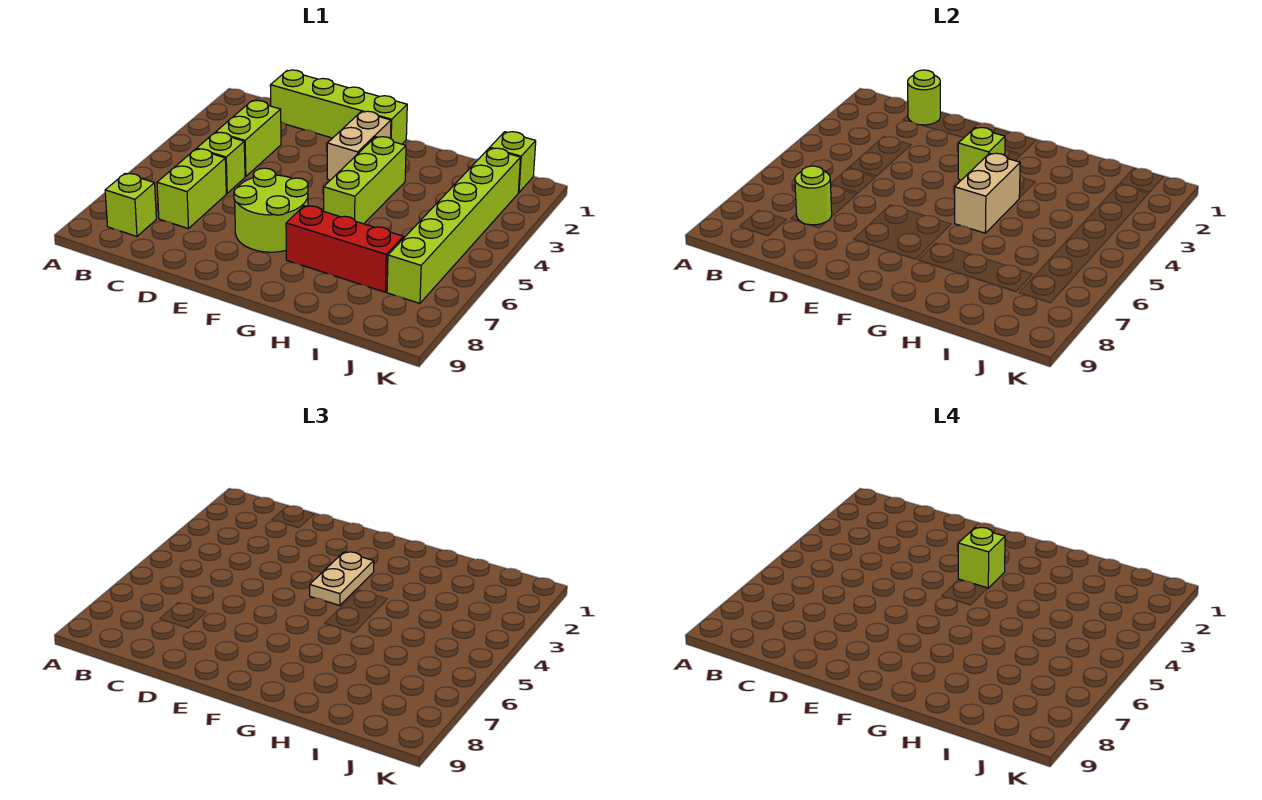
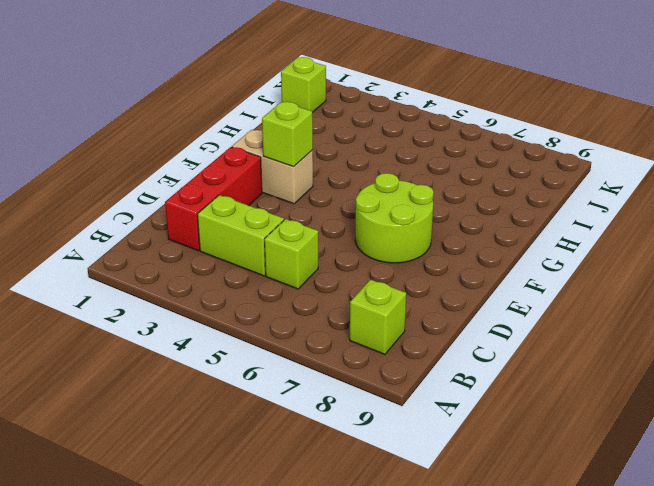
red 1x3 brick [165,147,262,251] -> red 1x3 brick moved to [286,206,404,292]
none -> lime 1x4 brick [270,70,407,144]
none -> lime 1x2 brick [157,149,226,229]
none -> lime 1x3 brick [324,137,406,224]

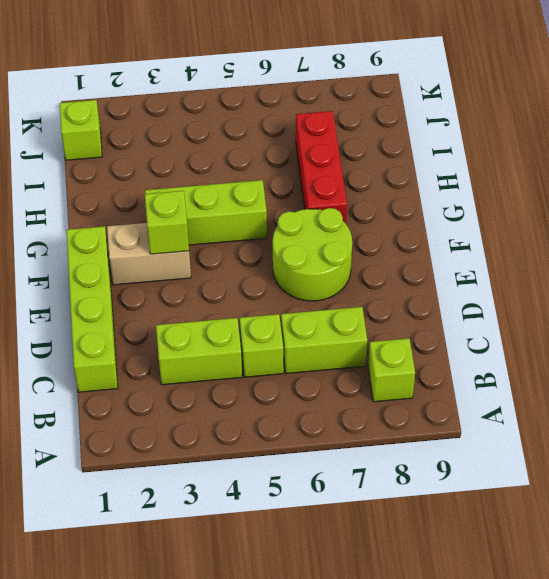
none -> lime 1x6 brick [387,148,521,303]
none -> lime 1x1 round brick [908,70,940,125]
none -> lime 1x1 round brick [795,166,832,225]

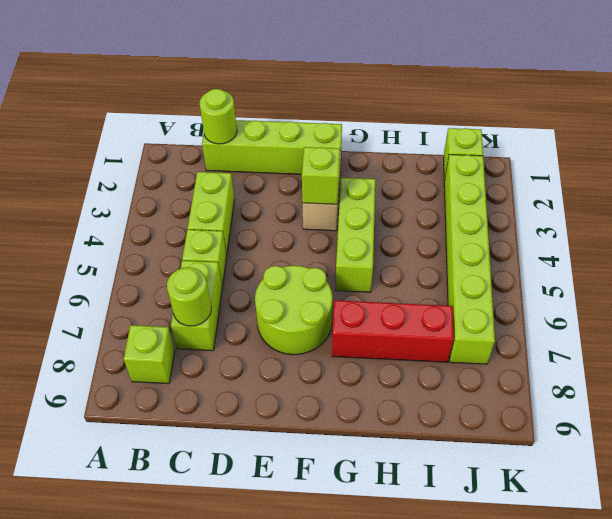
none -> tan 1x2 brick [955,153,1020,233]
none -> tan 1x2 plate [310,552,374,605]
none -> lime 1x1 brick [958,527,1005,588]

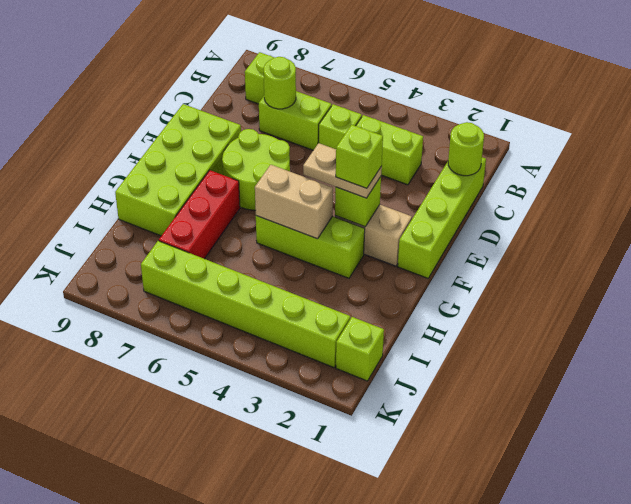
lime 2x4 brick [115,104,241,236] -> none

